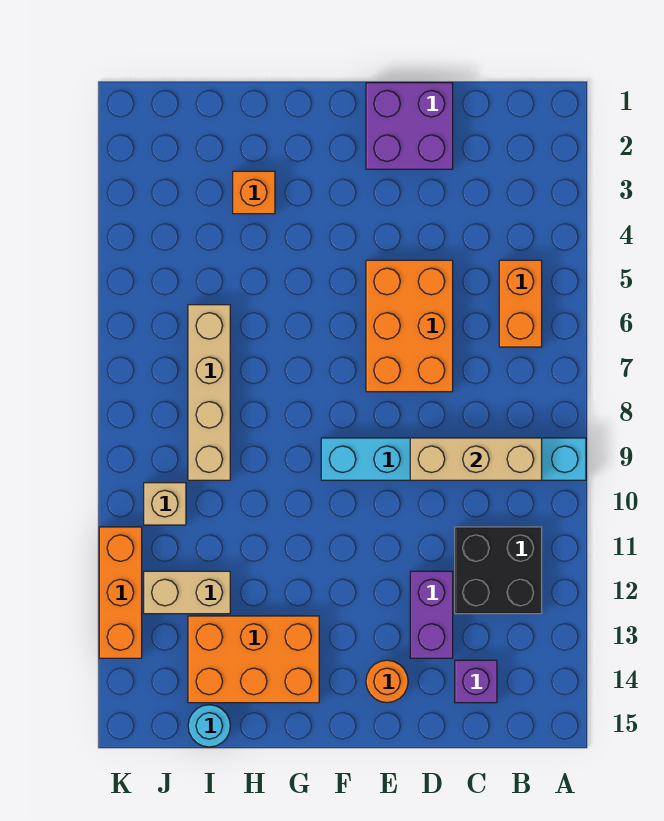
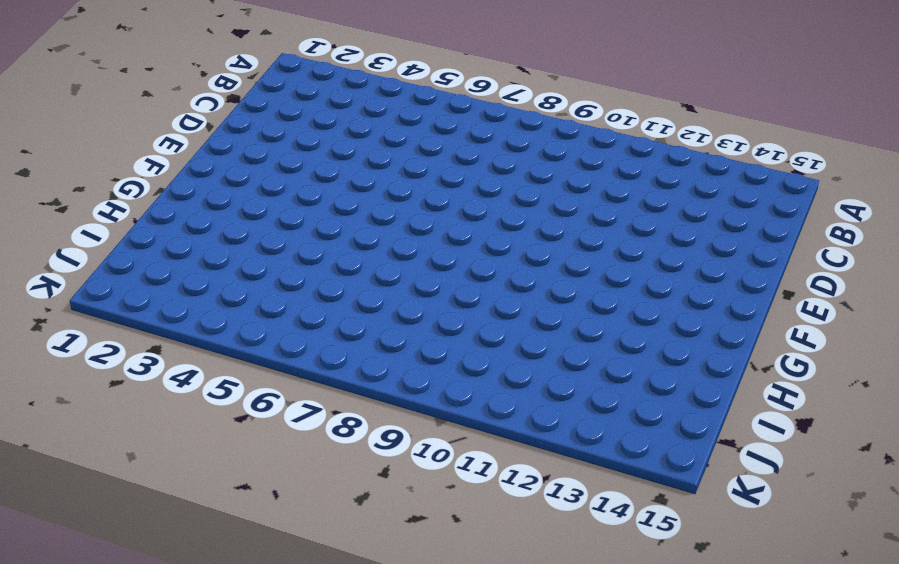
none -> cyan 1x6 brick [321,438,586,480]
none -> orange 1x2 brick [499,260,542,347]
none -> black 2x2 brick [455,527,542,614]

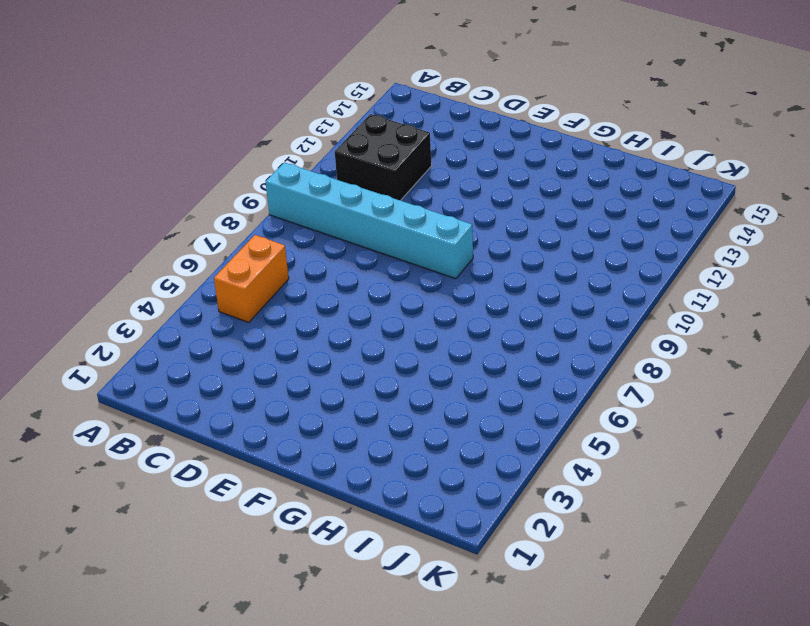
none -> purple 1x1 brick [455,660,497,703]
none -> purple 2x2 brick [366,83,453,169]
none -> orange 2x3 brick [366,260,453,392]

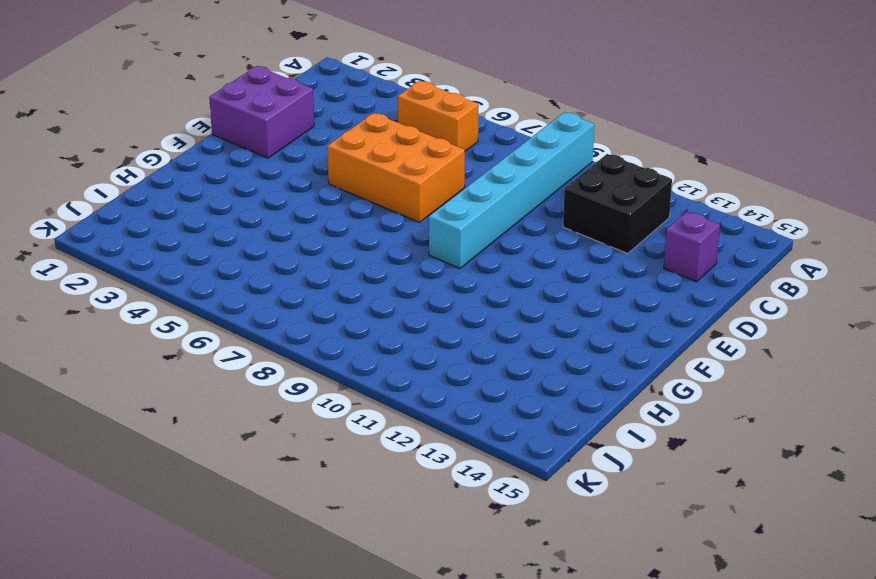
none -> purple 1x2 brick [410,571,453,658]
none -> orange 1x1 round brick [366,660,408,703]
none -> orange 2x3 brick [188,616,319,703]

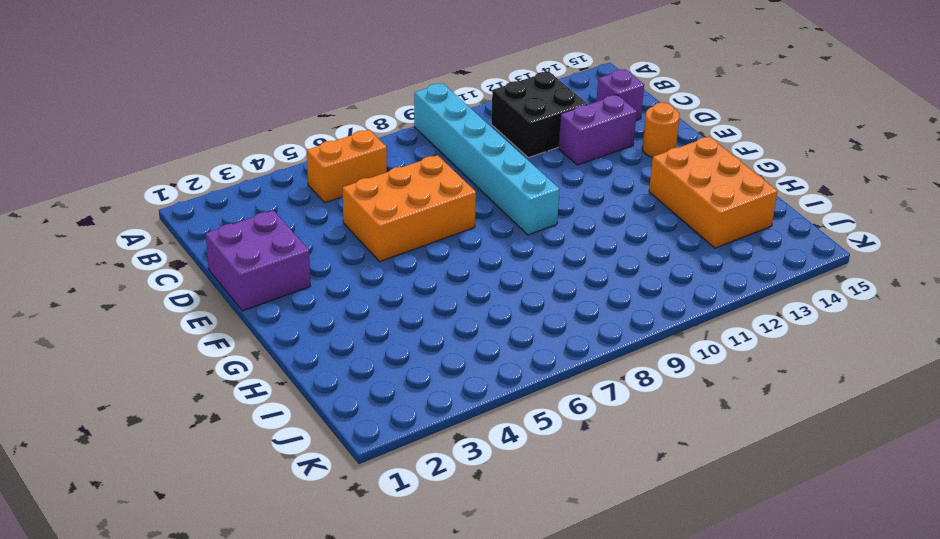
none -> orange 1x1 brick [233,171,275,214]
none -> tan 1x4 brick [188,305,230,480]
none -> tan 1x2 brick [144,571,230,614]

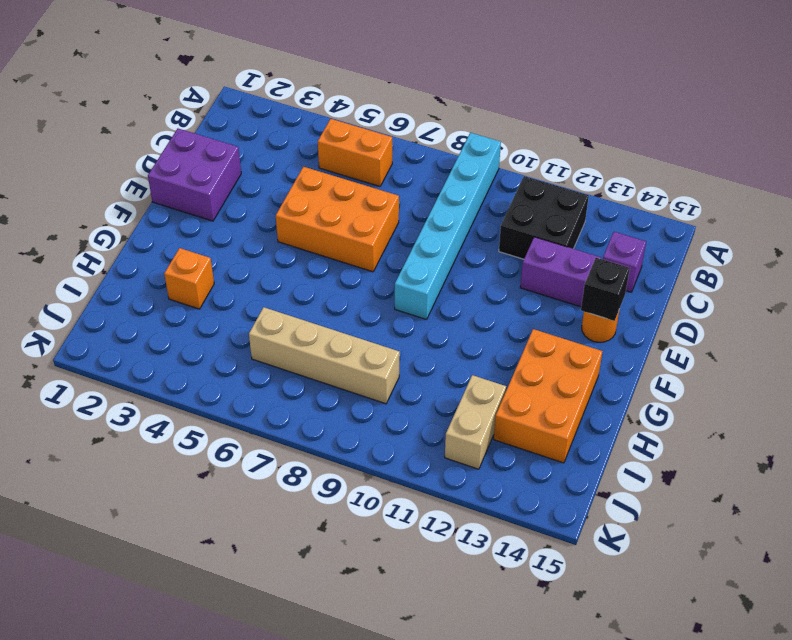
black 1x1 brick [581,258,630,321] -> none
none -> cyan 1x1 round brick [188,705,230,747]
none -> tan 1x1 brick [144,483,186,525]
none -> orange 1x3 brick [99,527,142,658]

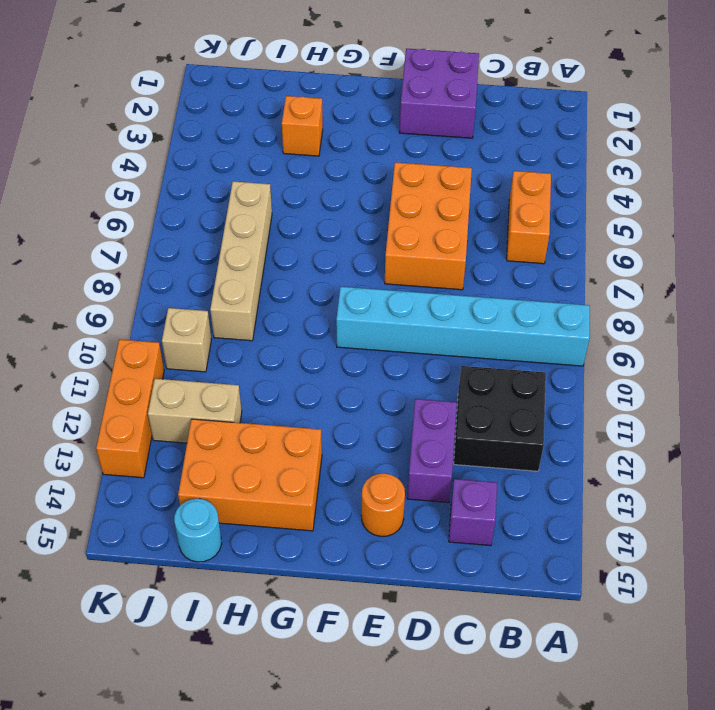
none -> tan 1x3 brick [410,438,542,480]

